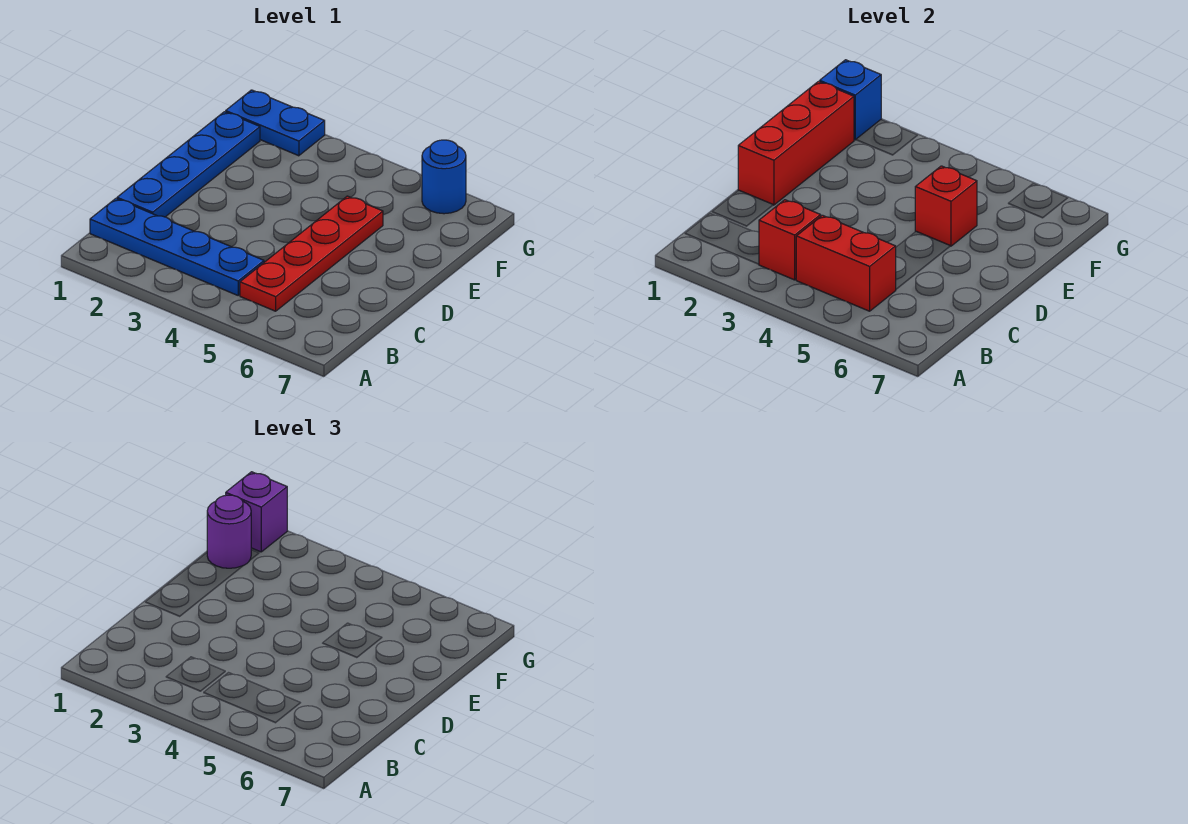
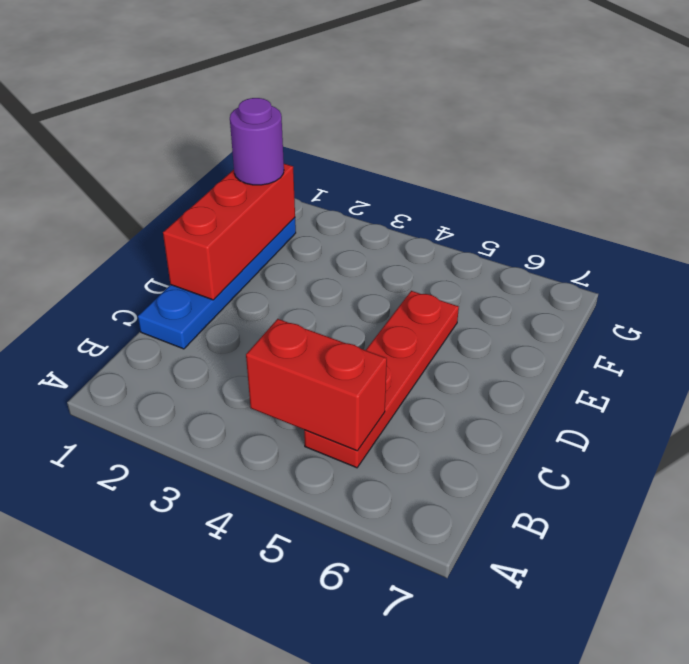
none -> blue 1x4 plate [90,199,264,295]
none -> blue 1x2 plate [226,90,325,156]
none -> blue 1x1 round brick [422,140,466,214]

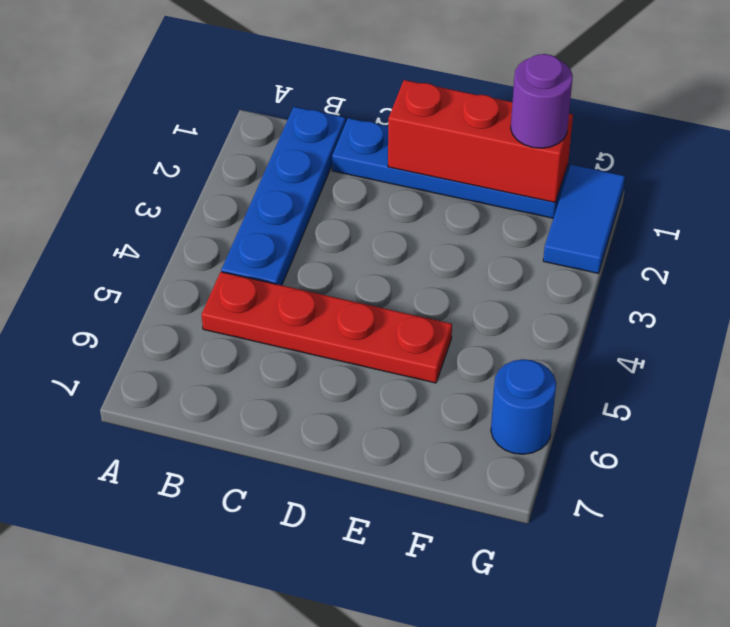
blue 1x2 tile [543,165,625,273] -> blue 1x2 plate [226,90,325,156]
none -> red 1x1 brick [759,200,821,280]
none -> red 1x2 brick [796,215,896,311]
none -> red 1x1 brick [915,166,977,246]

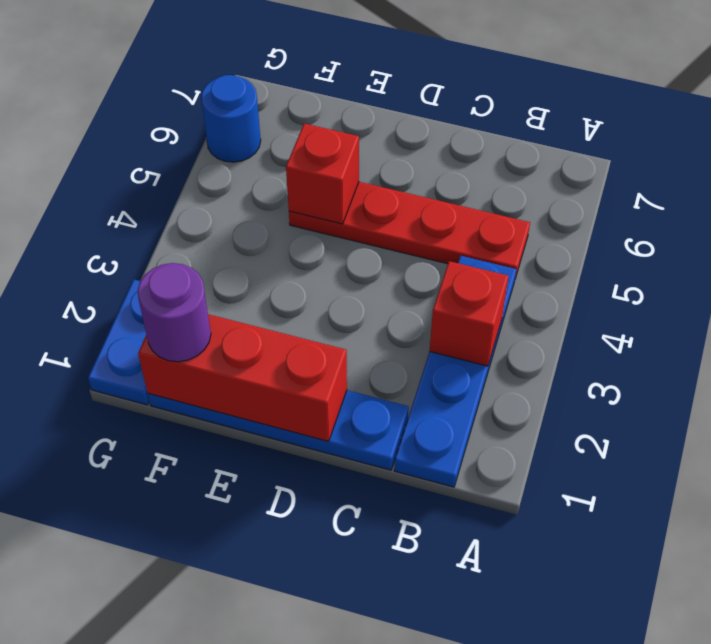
none -> red 1x2 brick [796,215,896,311]
none -> blue 1x1 brick [820,60,881,140]
none -> purple 1x1 brick [226,472,287,552]

